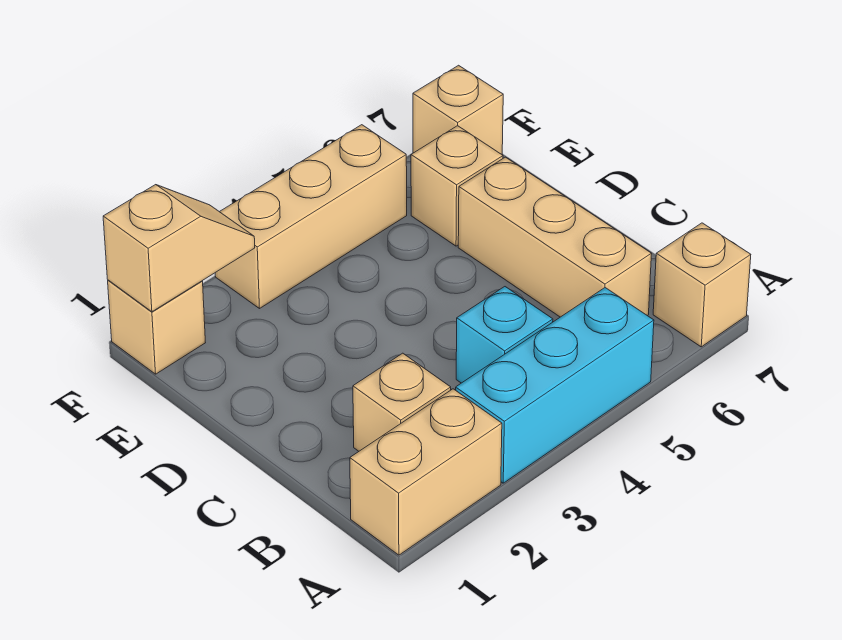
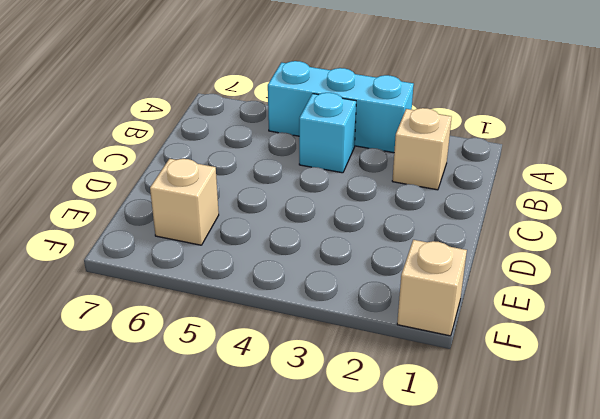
none -> tan 1x2 brick [350,389,502,555]
none -> tan 1x1 brick [653,223,751,347]

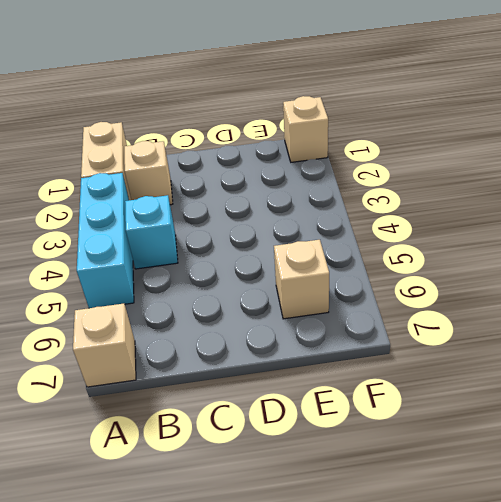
none -> tan 1x3 brick [458,157,652,317]
none -> tan 1x3 brick [215,125,407,308]

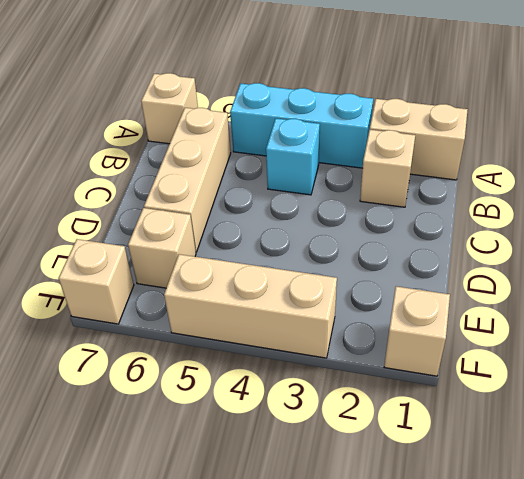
none -> tan 1x2 slope [103,185,255,312]

